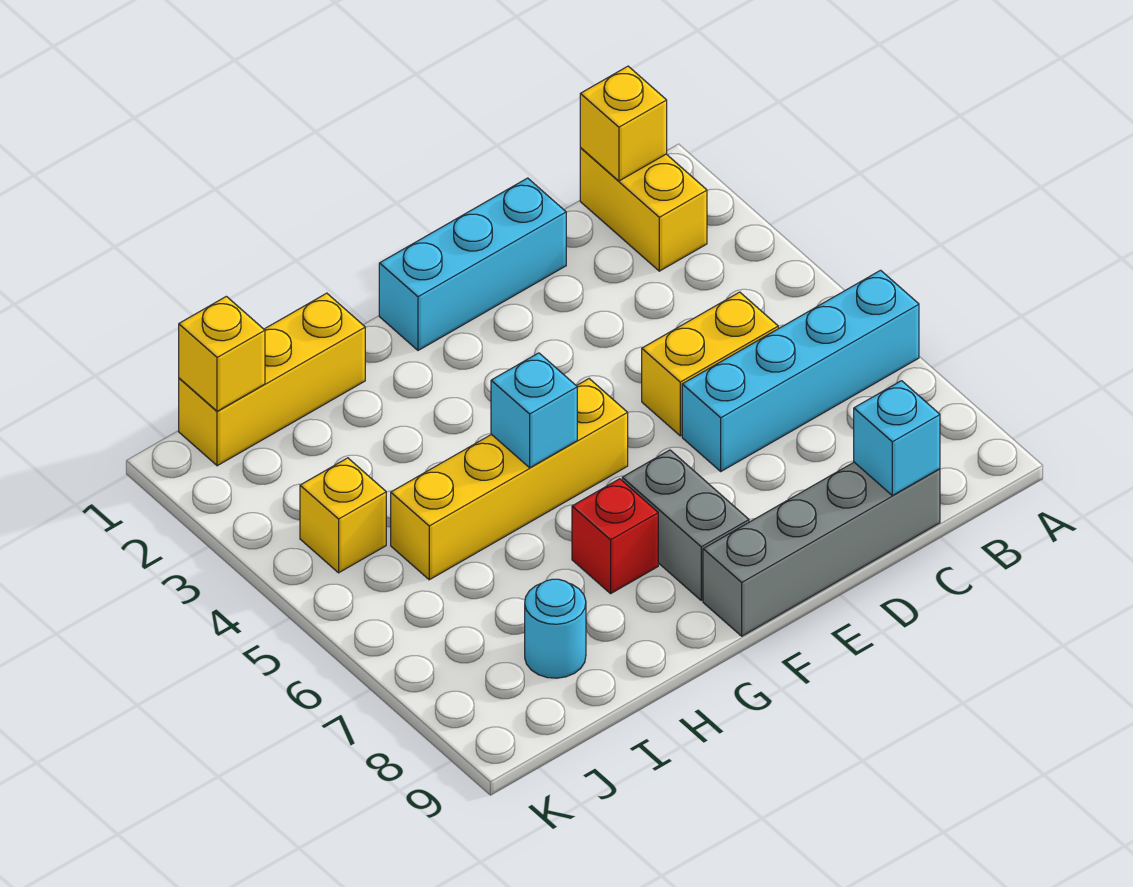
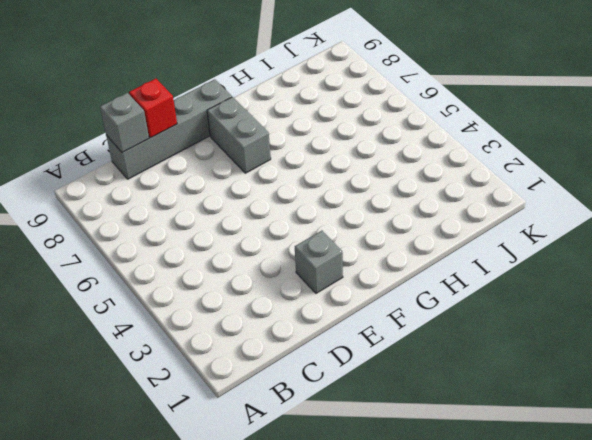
grey 1x1 brick [100,93,149,153] -> cyan 1x1 brick [854,381,940,495]
red 1x1 brick [129,79,177,138] -> red 1x1 brick moved to [572,479,658,594]
grey 1x1 brick [295,231,343,293] -> none
none -> cyan 1x4 brick [682,270,919,471]
none -> yellow 1x2 brick [580,148,707,271]
none -> yellow 1x2 brick [642,292,778,436]

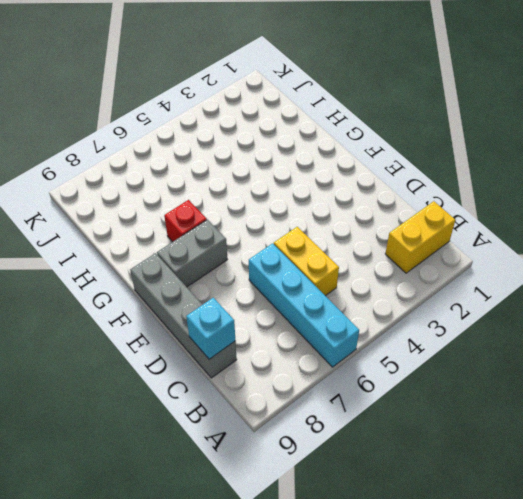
none -> cyan 1x3 brick [379,178,566,350]
none -> yellow 1x4 brick [391,379,628,580]
none -> yellow 1x3 brick [179,293,365,466]

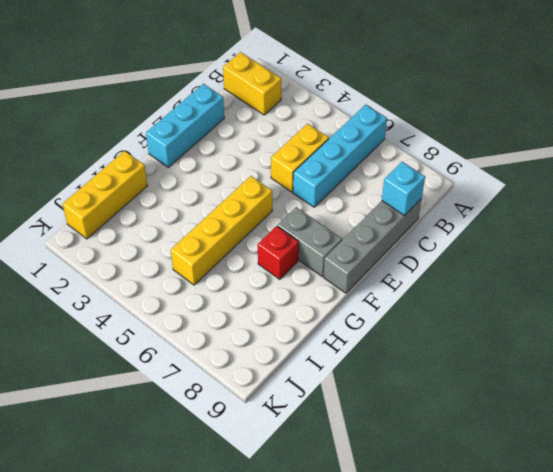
none -> cyan 1x1 round brick [525,579,586,678]
none -> yellow 1x1 brick [300,458,386,573]
none -> yellow 1x1 brick [580,66,667,181]

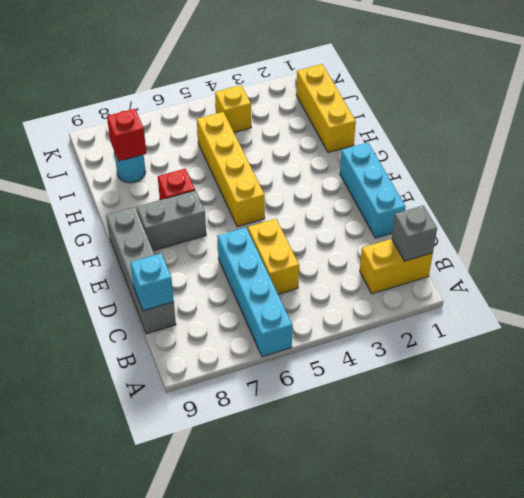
grey 1x1 brick [392,205,437,261] -> yellow 1x1 brick [580,66,667,181]
red 1x1 brick [107,109,146,161] -> none
none -> cyan 1x1 brick [491,353,577,468]
none -> yellow 1x1 brick [179,296,265,411]

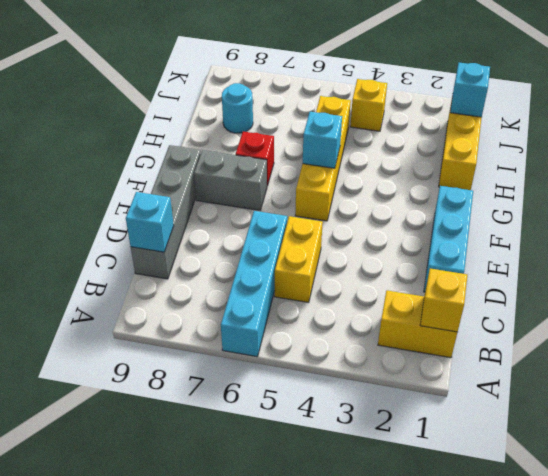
cyan 1x1 brick [450,63,490,117] -> yellow 1x1 brick [179,296,265,411]

